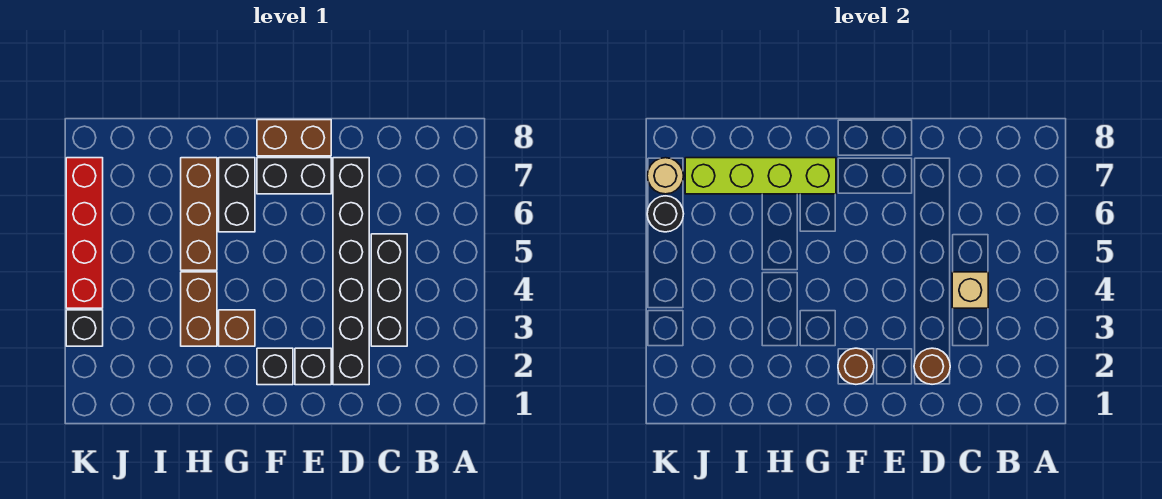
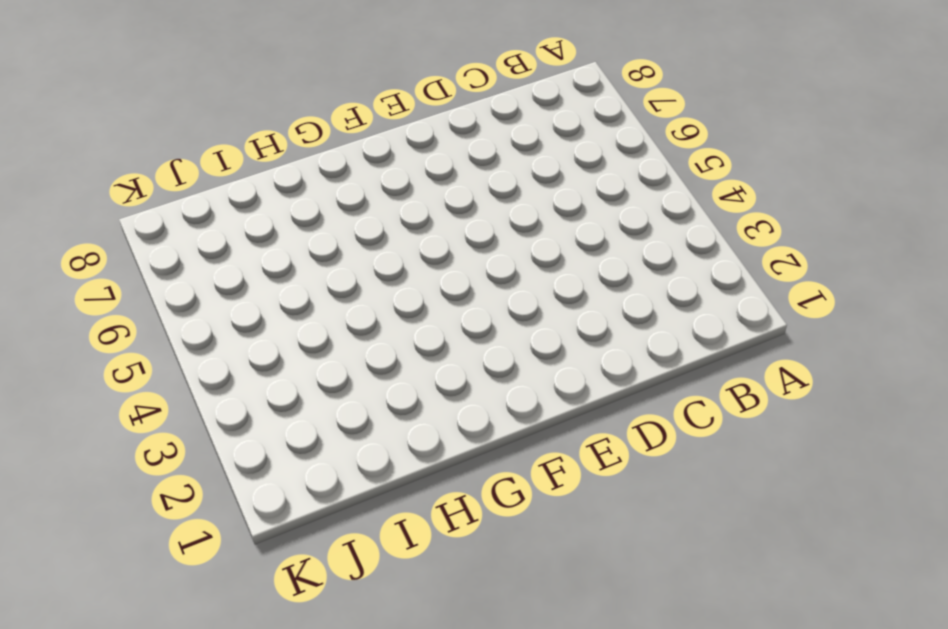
none -> black 1x3 brick [371,234,407,346]
none -> black 1x6 brick [333,158,369,385]
none -> black 1x1 brick [295,348,331,385]

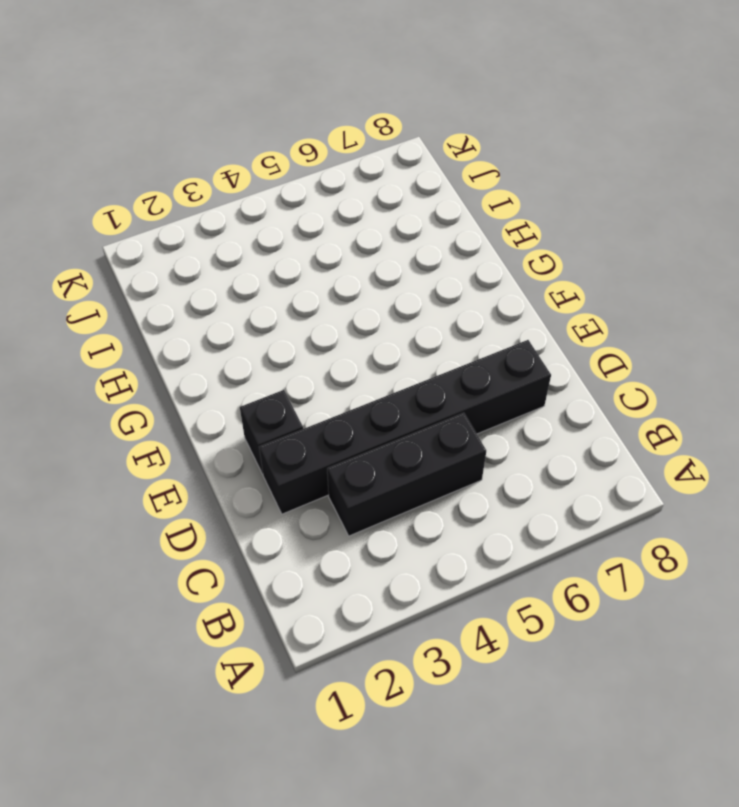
none -> black 1x2 brick [257,158,331,194]
none -> brown 1x2 brick [257,120,331,156]
none -> black 1x1 brick [257,348,293,385]

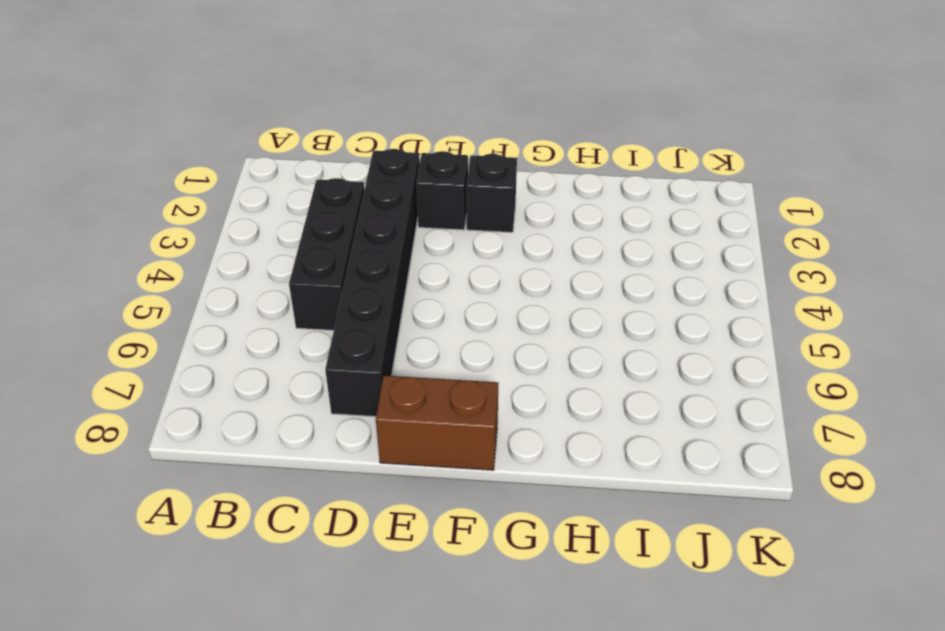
none -> black 1x2 brick [257,158,331,194]
none -> brown 1x1 brick [219,310,255,346]
none -> black 1x2 brick [219,158,255,232]

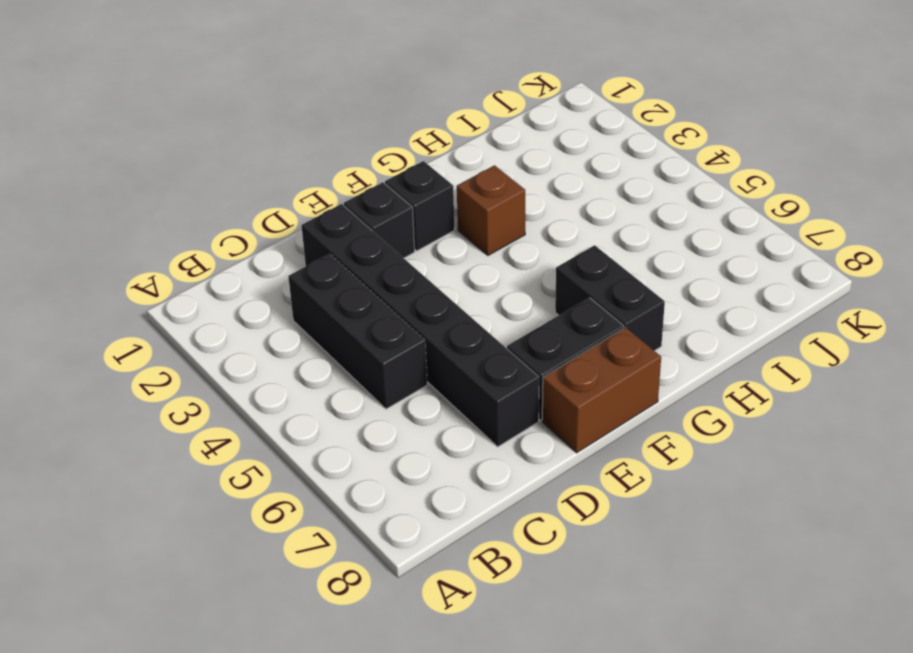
none -> brown 1x2 brick [181,272,217,346]
none -> brown 1x3 brick [181,158,217,270]
none -> black 1x1 brick [66,310,103,346]

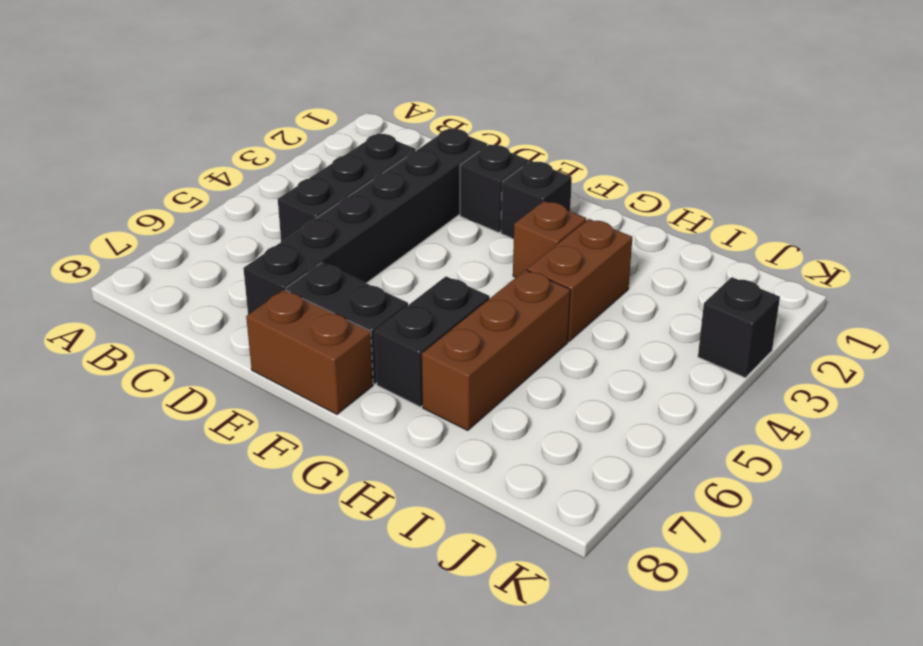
none -> red 1x4 brick [66,158,103,308]
none -> tan 1x1 brick [952,272,988,308]
none -> brown 1x1 round brick [914,348,950,384]

